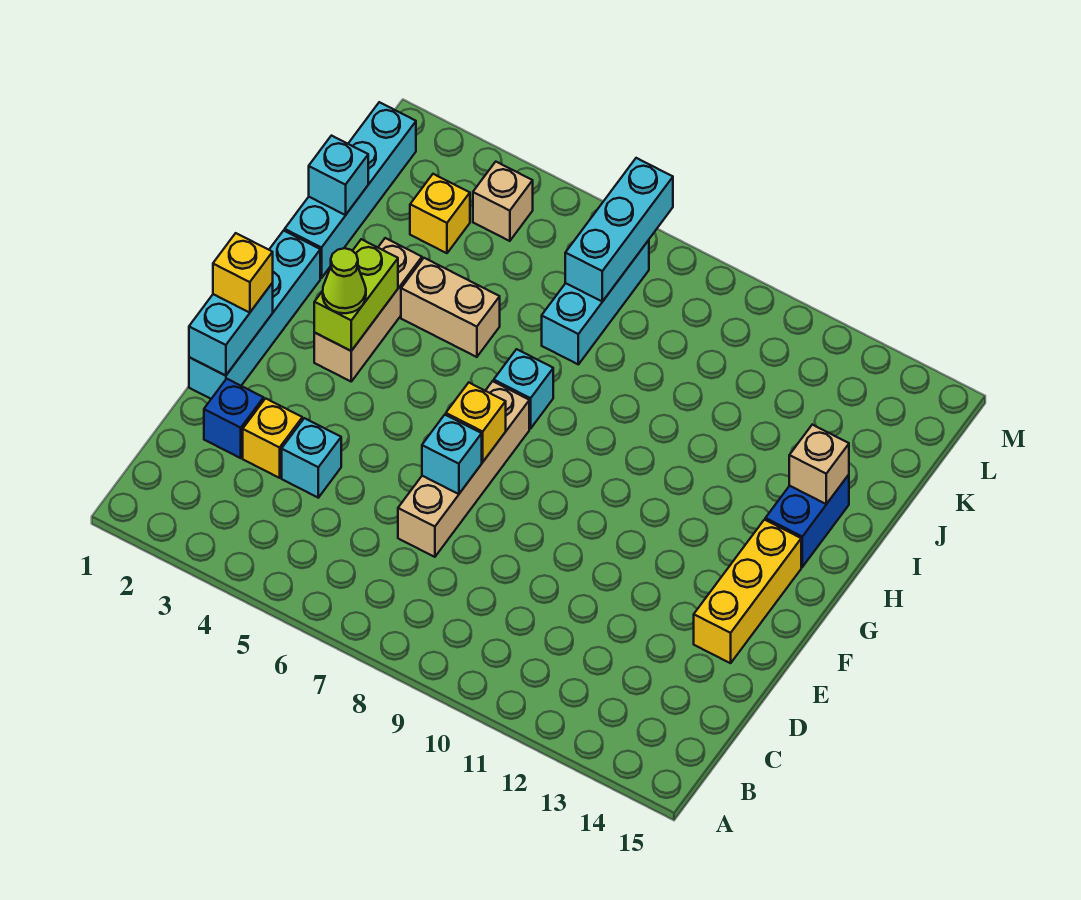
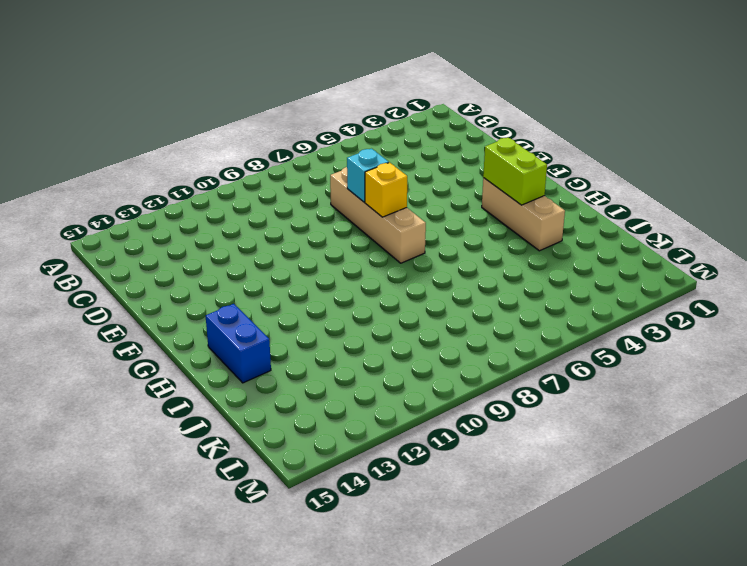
none -> blue 1x1 brick [204,379,264,458]
none -> yellow 1x1 brick [243,398,302,478]
none -> cyan 1x1 brick [282,418,341,498]

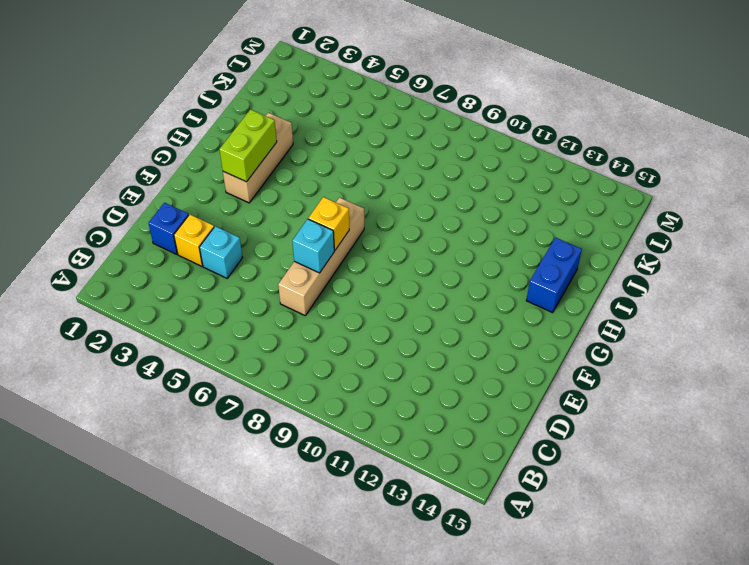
none -> cyan 1x4 brick [189,231,320,399]
none -> yellow 1x3 brick [694,520,801,663]
none -> cyan 1x1 brick [494,349,553,429]

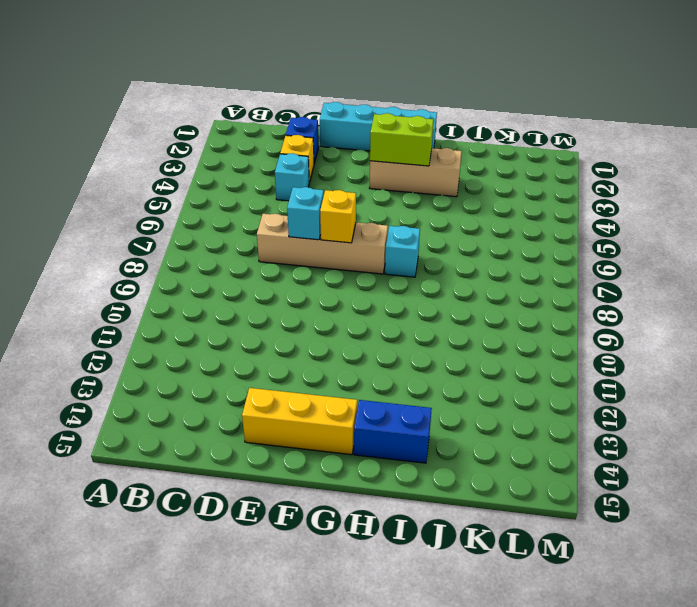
none -> cyan 1x4 brick [285,102,416,278]
none -> tan 1x2 brick [401,258,500,357]
none -> cyan 1x3 brick [542,240,649,364]

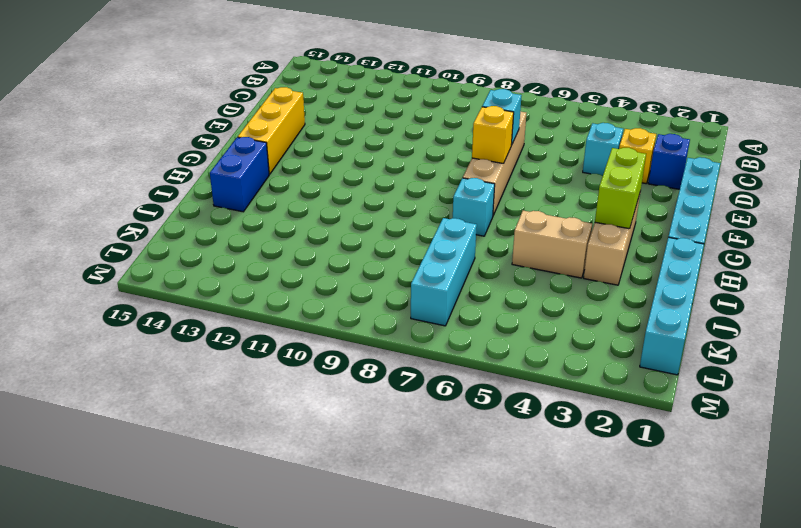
none -> yellow 1x1 brick [410,174,470,253]
none -> tan 1x1 brick [473,162,533,241]
none -> cyan 1x2 brick [189,283,273,376]

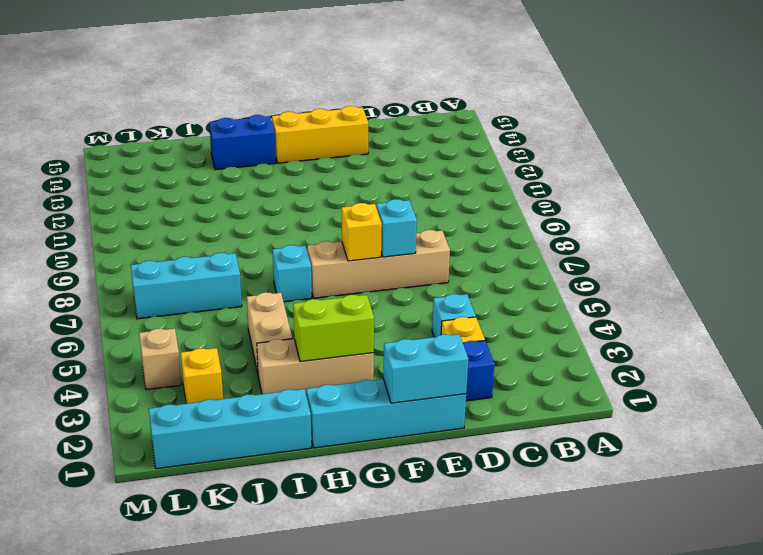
none -> tan 1x1 brick [789,425,849,504]
none -> cyan 1x1 brick [309,136,368,215]
none -> cyan 1x3 brick [565,158,673,302]

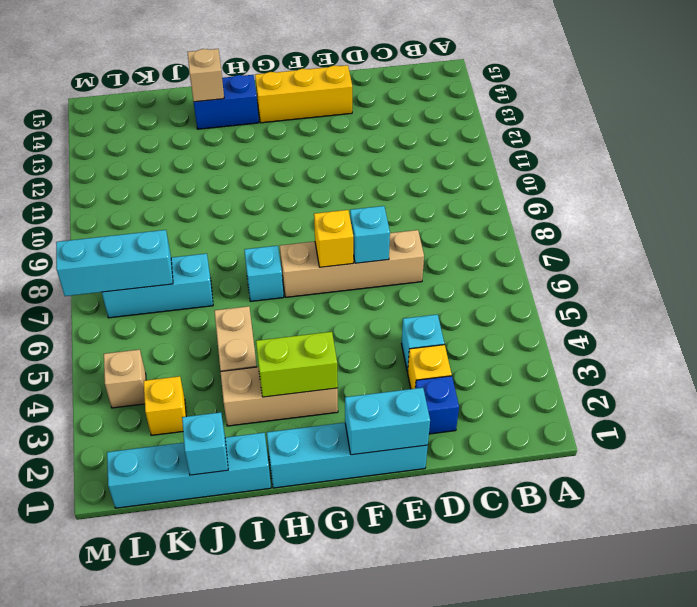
none -> yellow 1x1 brick [213,233,273,313]
none -> lime 1x1 cone [323,248,366,313]

